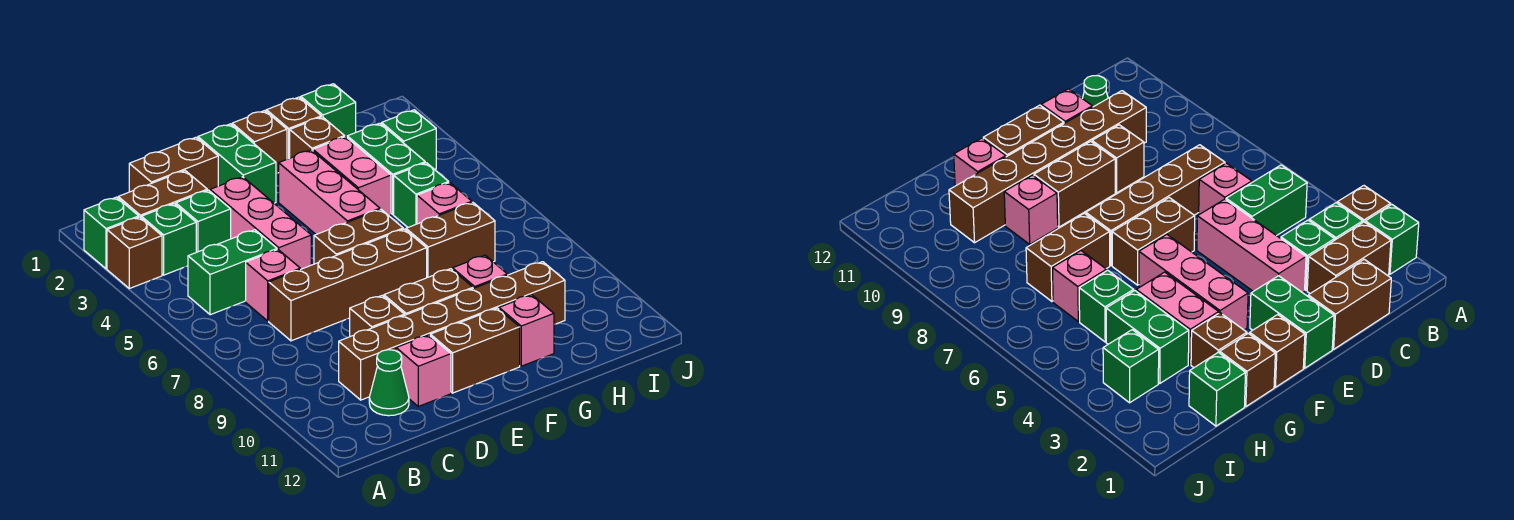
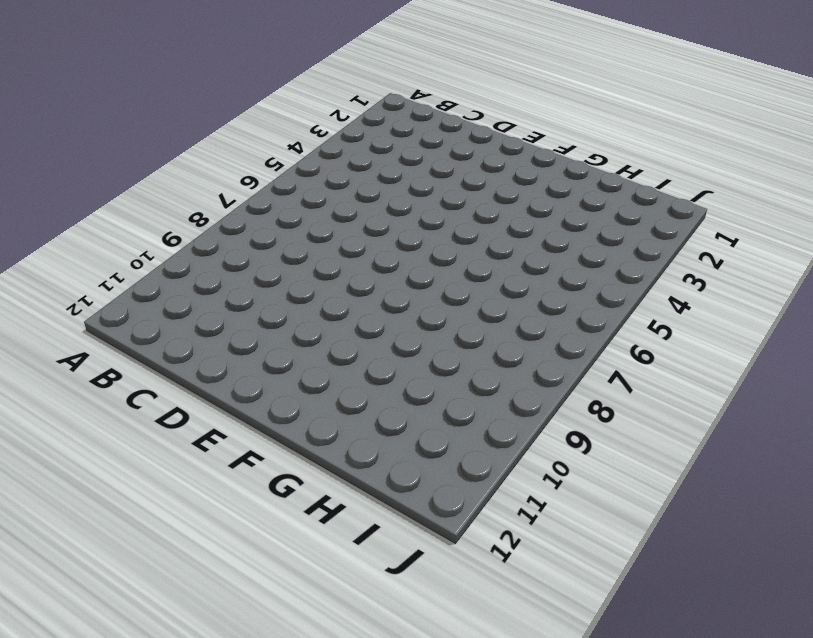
none -> green 1x1 brick [84,197,139,269]
none -> brown 1x1 brick [107,217,162,289]
none -> brown 1x2 brick [118,171,207,217]
none -> green 1x1 brick [141,204,196,275]

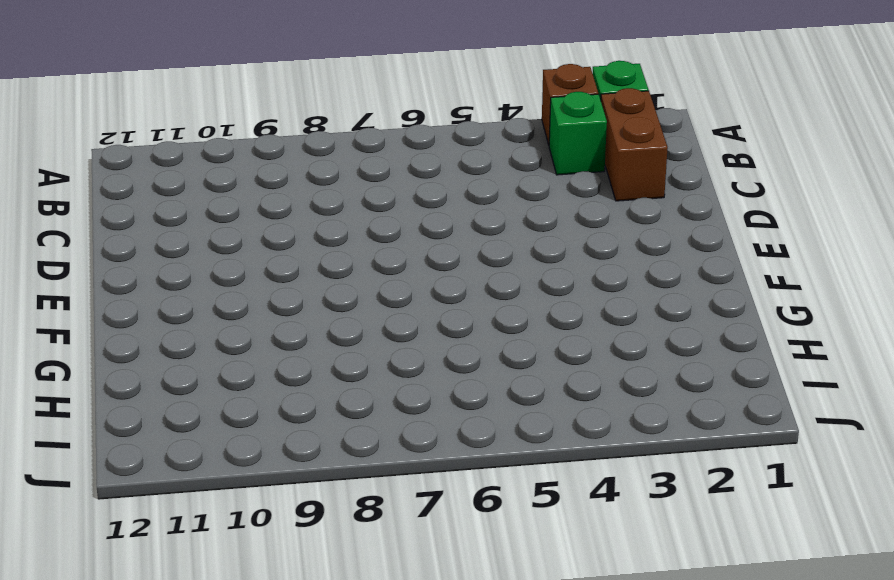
none -> green 1x2 brick [188,230,277,315]
none -> brown 1x2 brick [129,137,218,192]
none -> green 1x1 brick [176,190,231,252]
none -> pink 1x1 brick [246,250,300,321]

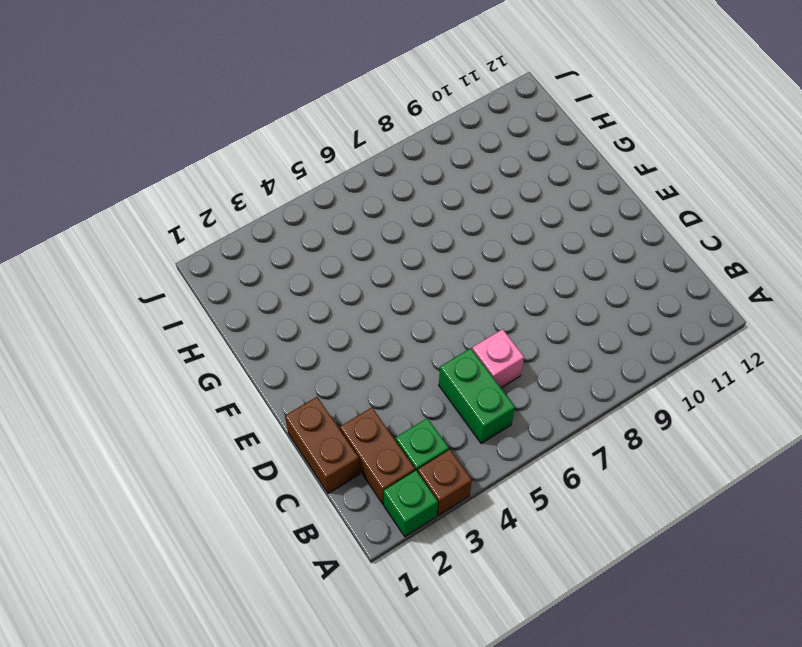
none -> green 1x1 brick [176,190,231,252]
none -> brown 1x4 brick [269,229,427,341]
none -> brown 1x6 brick [339,262,565,400]
none -> green 1x1 cone [369,350,409,416]

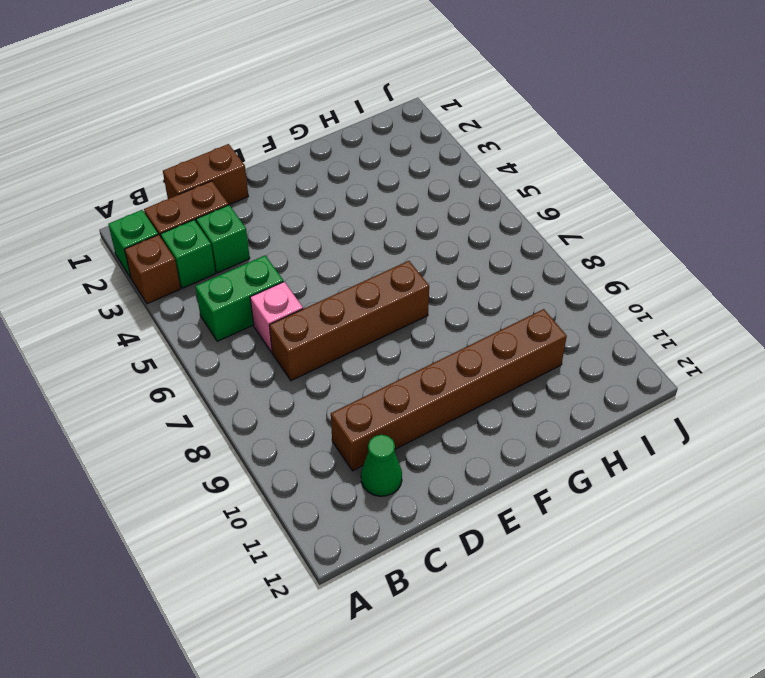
none -> pink 1x3 brick [210,177,311,269]
none -> brown 1x1 brick [350,295,404,337]
none -> pink 1x1 brick [396,335,451,406]
none -> green 1x2 brick [198,124,276,203]

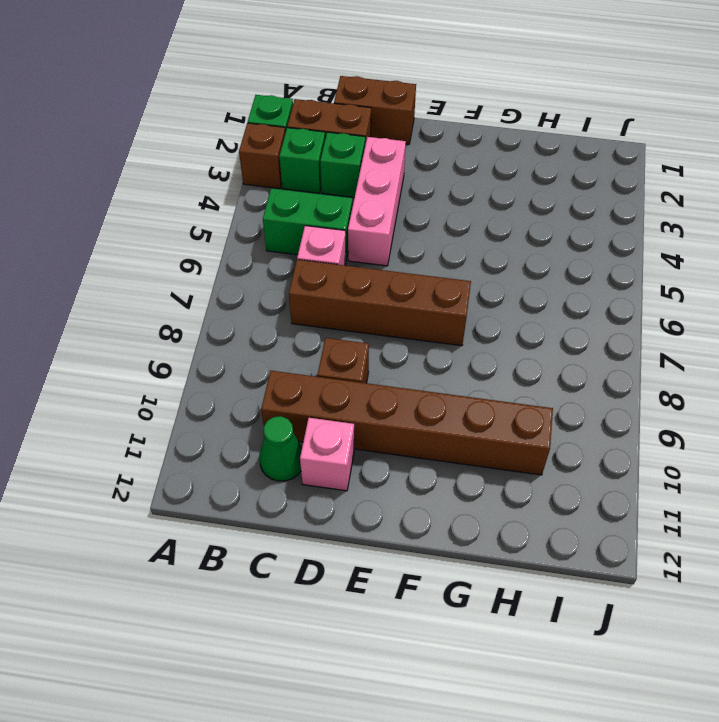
none -> green 1x2 brick [198,124,276,203]
none -> brown 1x2 brick [314,209,403,264]
none -> brown 1x2 brick [384,269,473,315]
none -> brown 1x2 brick [430,308,520,393]

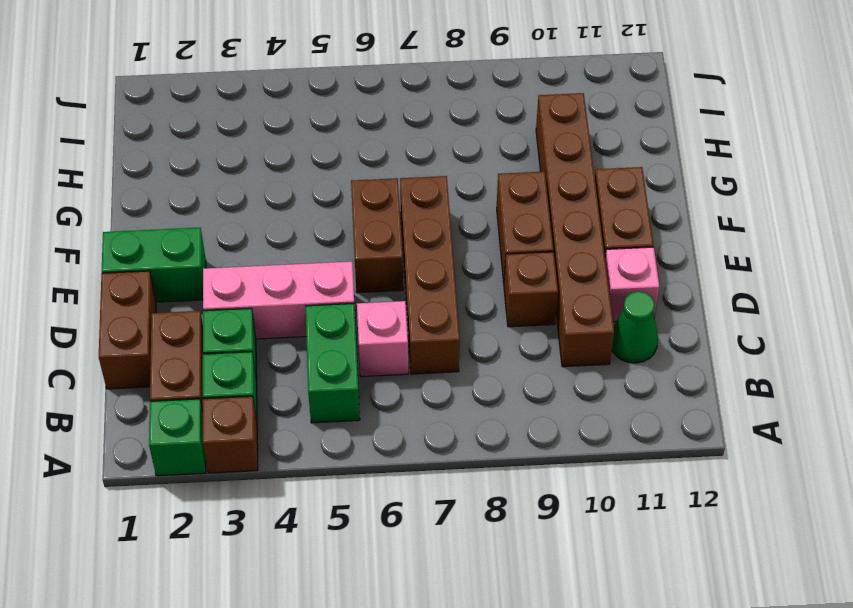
none -> brown 1x1 brick [232,111,287,173]
none -> pink 1x3 brick [279,150,380,234]
none -> brown 1x1 brick [266,97,321,159]
none -> brown 1x1 brick [290,117,345,158]

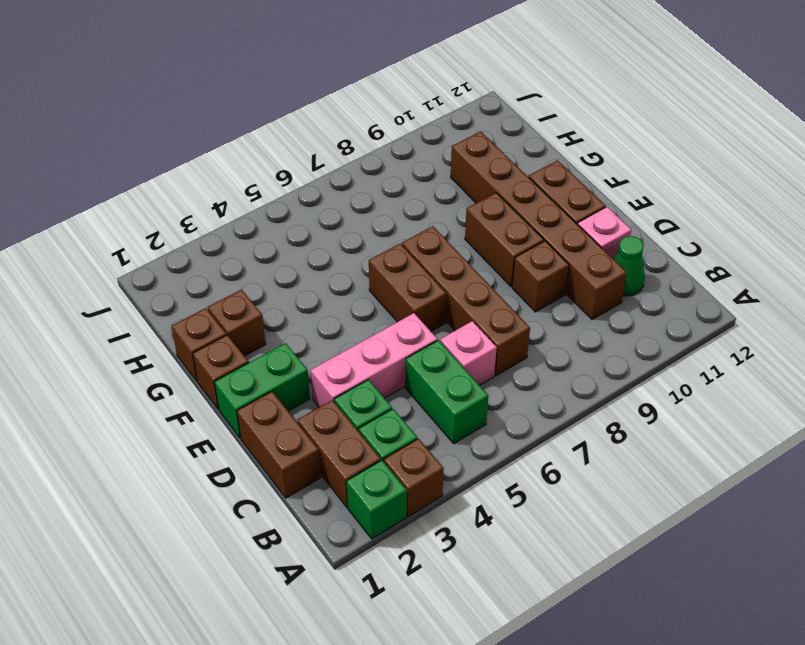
none -> pink 1x3 brick [279,150,380,234]
none -> pink 1x2 brick [313,137,391,216]
none -> brown 1x2 brick [406,202,495,278]
none -> pink 1x1 brick [453,255,507,289]

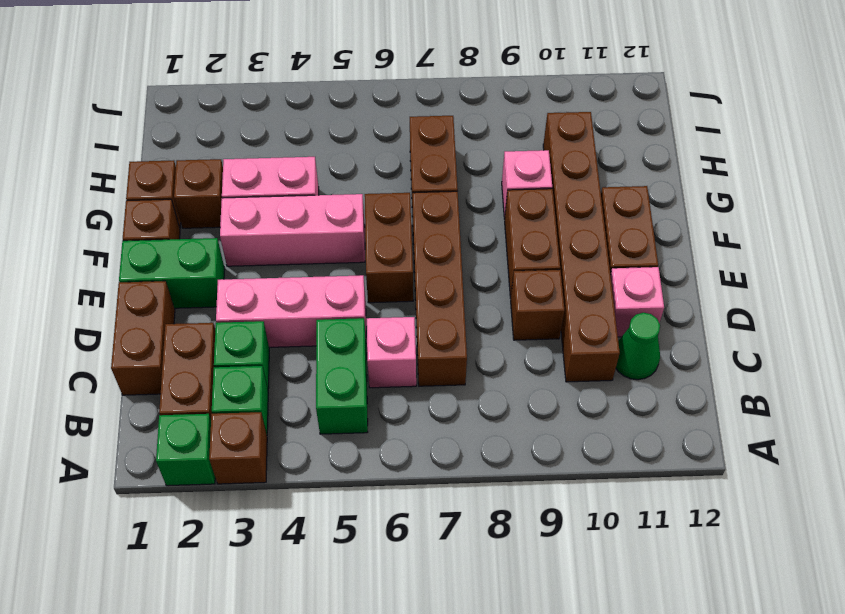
none -> pink 1x1 brick [499,295,554,366]
none -> green 1x1 brick [301,84,356,137]
none -> green 1x2 brick [347,123,425,214]
none -> green 1x1 brick [394,163,449,227]

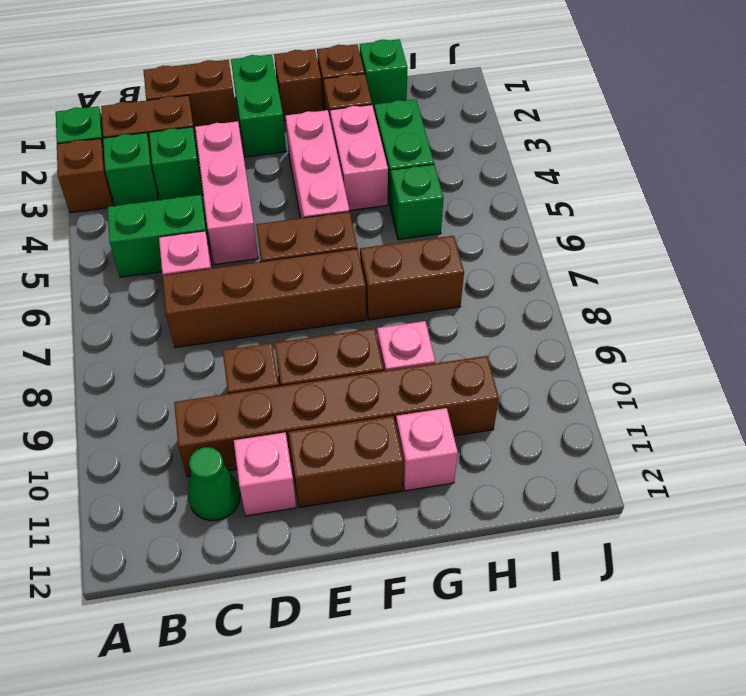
none -> pink 1x1 brick [417,183,472,224]
none -> green 1x1 brick [382,110,436,169]

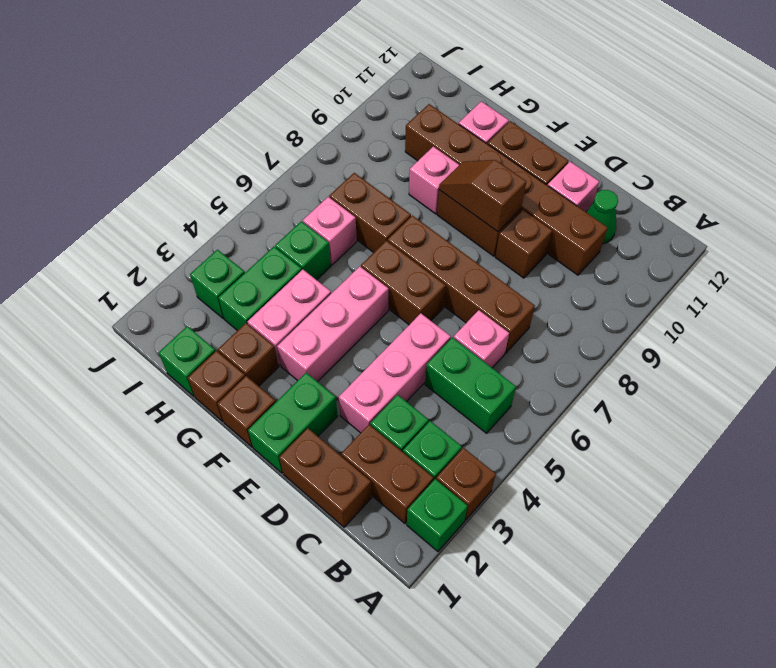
brown 1x2 slope [439,160,526,232] -> none

